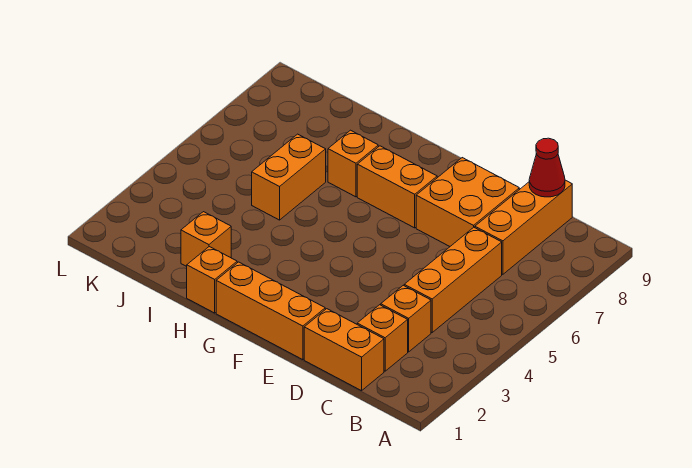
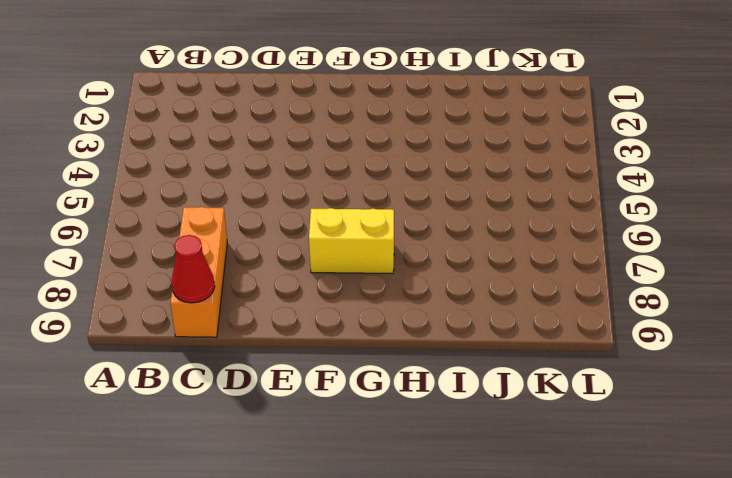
yellow 1x2 brick [309,208,394,274] -> orange 1x2 brick [357,146,437,228]
none -> orange 1x2 brick [304,309,384,391]
none -> orange 1x1 brick [357,305,408,371]
none -> orange 1x1 brick [381,285,431,352]

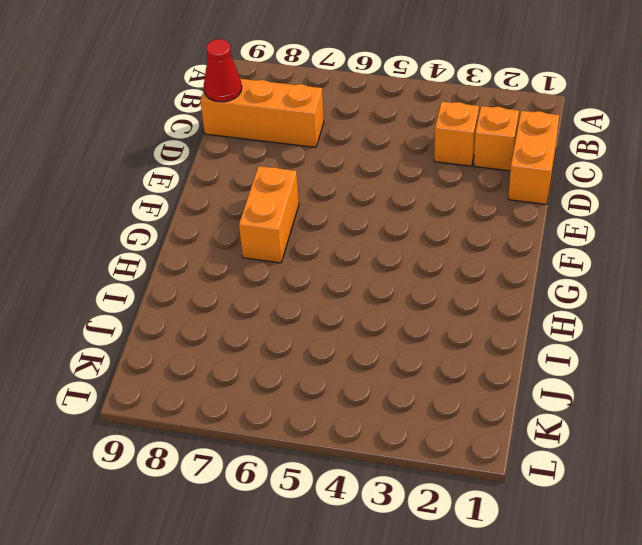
none -> orange 1x3 brick [404,227,502,332]
none -> orange 2x2 brick [416,158,519,246]
none -> orange 1x3 brick [216,262,325,360]

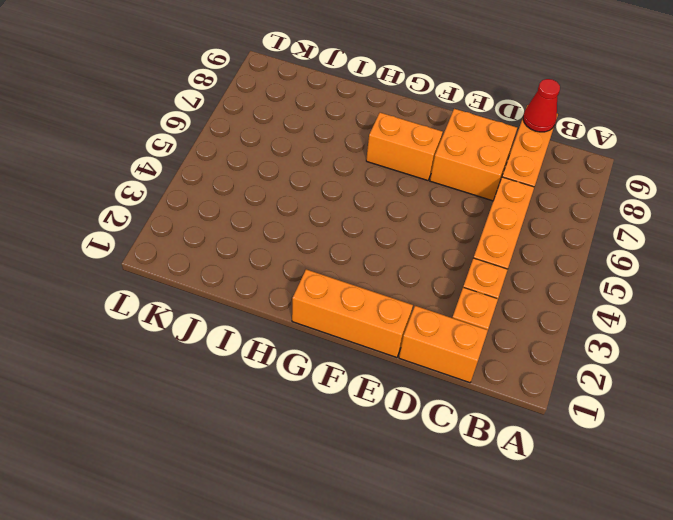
none -> orange 1x1 brick [187,247,237,313]
none -> orange 1x1 brick [328,130,378,197]
none -> orange 1x1 brick [181,212,231,266]

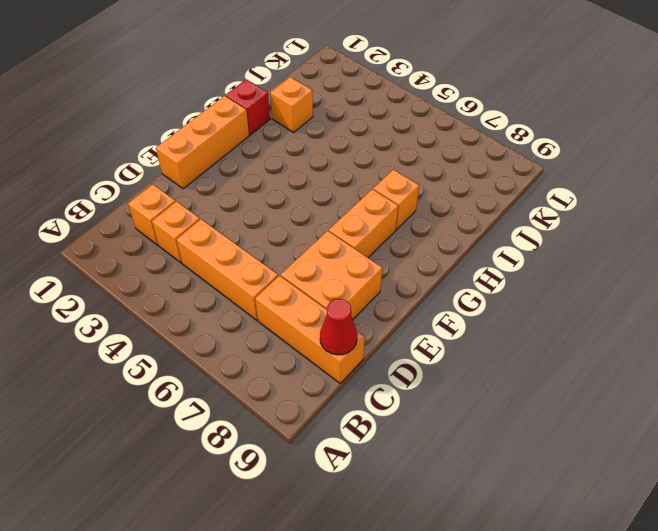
red 1x1 brick [226,79,270,135] -> orange 1x1 brick [187,247,237,313]
none -> orange 1x2 brick [304,309,384,391]
none -> orange 1x2 brick [252,134,326,220]

